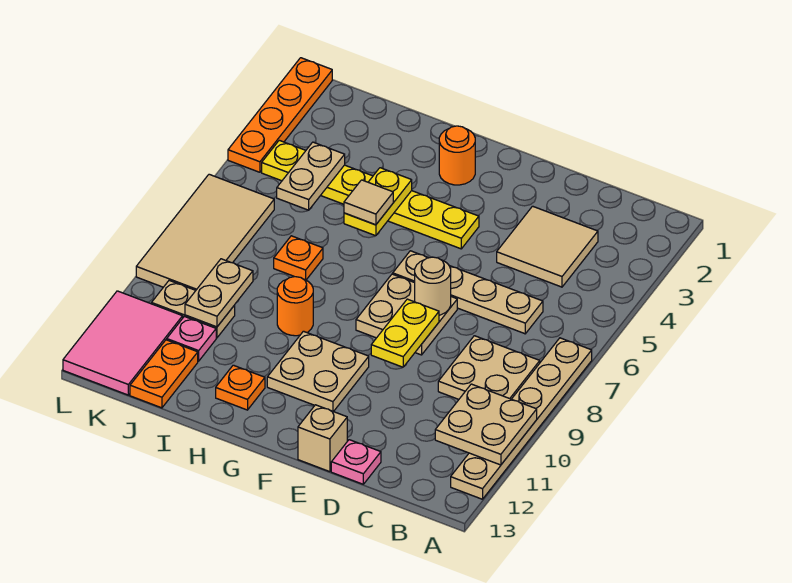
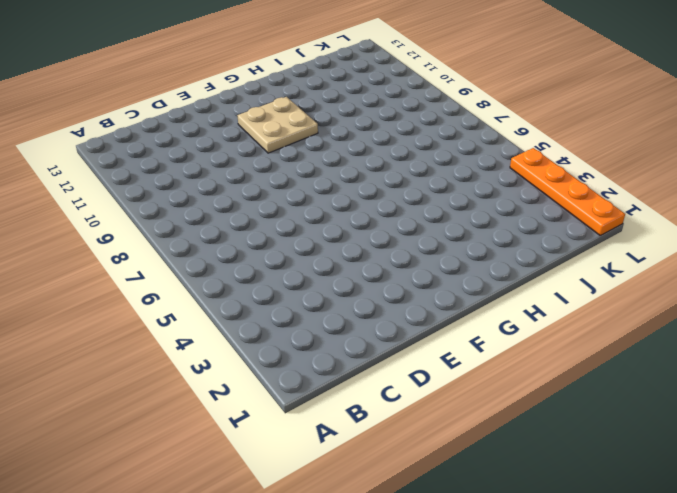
none -> tan 1x6 plate [451,338,592,499]
none -> tan 2x2 plate [438,336,540,399]
none -> tan 2x2 tile [497,206,598,287]

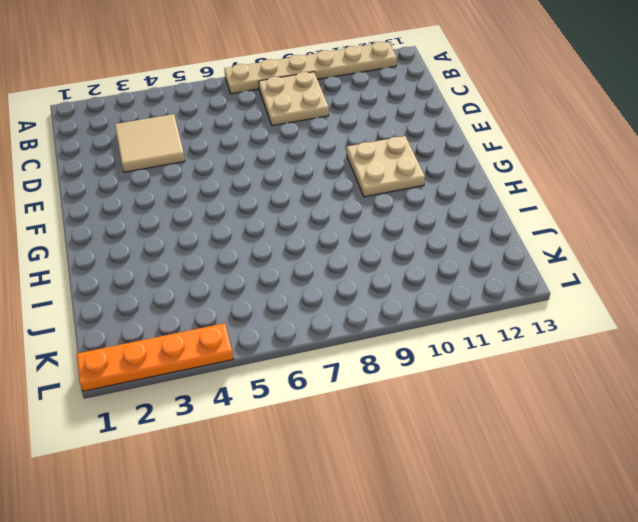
none -> tan 1x4 plate [393,251,543,334]
none -> pink 1x1 plate [331,440,381,484]
none -> tan 2x2 plate [356,274,457,355]

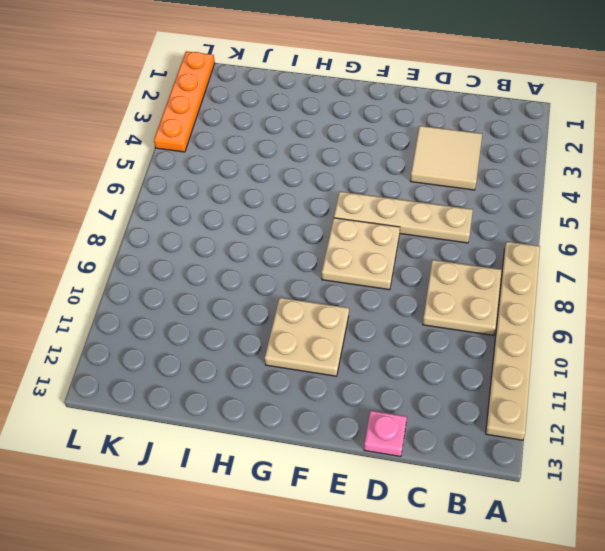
none -> tan 1x1 brick [298,405,347,472]
none -> yellow 1x6 plate [262,140,479,249]
none -> orange 1x1 round brick [439,126,475,185]

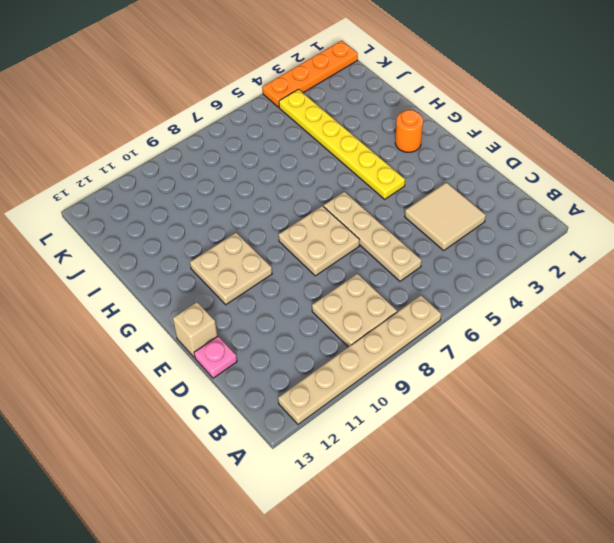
none -> orange 1x1 round brick [277,277,313,336]
none -> orange 1x1 plate [216,365,265,410]
none -> orange 1x1 plate [274,236,323,280]

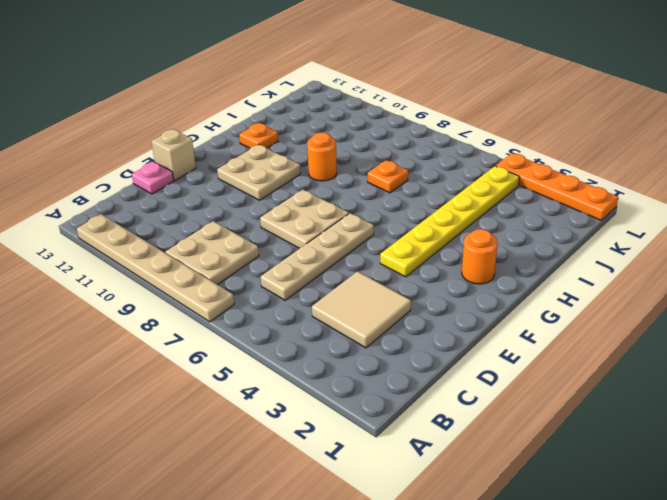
none -> tan 1x2 plate [152,280,235,338]
none -> pink 1x1 plate [167,316,216,361]
none -> orange 1x2 plate [130,340,198,408]

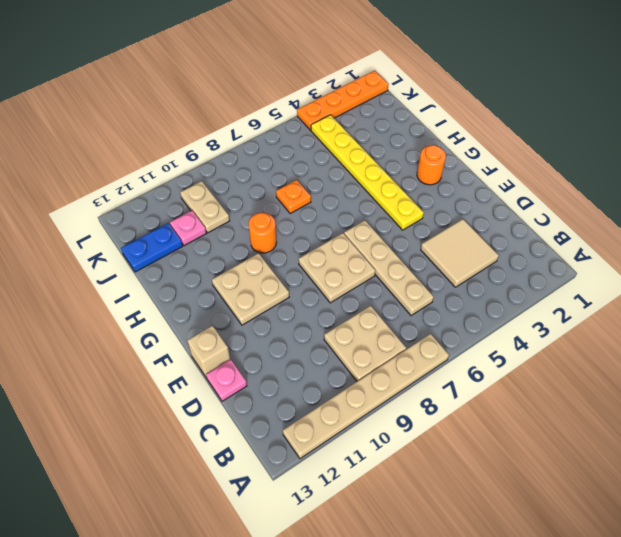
blue 1x2 plate [121,223,183,272] -> orange 1x2 plate [130,340,198,408]
none -> orange 1x1 plate [216,365,265,410]
none -> tan 2x4 tile [136,174,274,290]
none -> pink 2x3 tile [63,291,183,395]

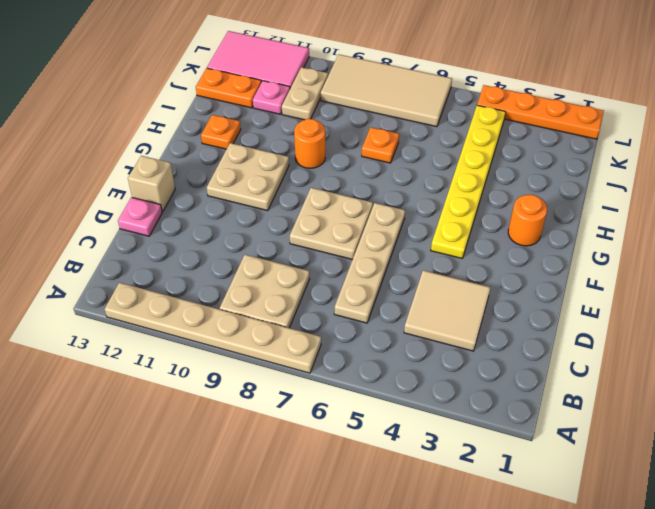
none -> tan 2x2 plate [435,384,537,465]
none -> tan 1x1 round brick [415,257,451,315]
none -> yellow 1x2 plate [371,299,439,367]

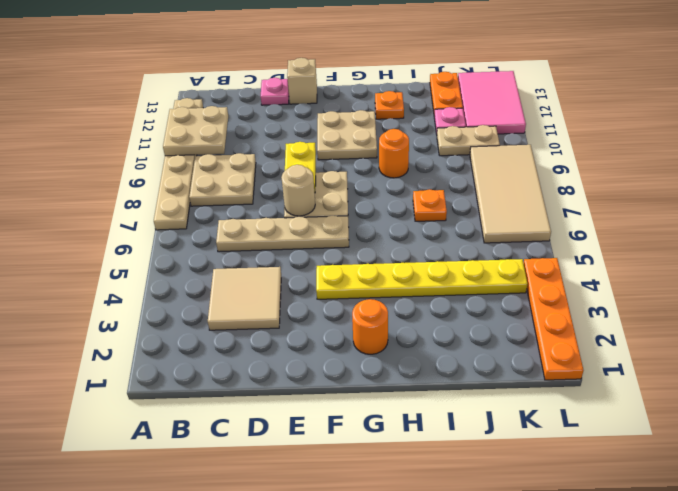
none -> yellow 1x2 plate [344,168,412,236]
none -> tan 1x2 plate [277,142,345,210]
none -> tan 1x2 plate [185,259,253,327]

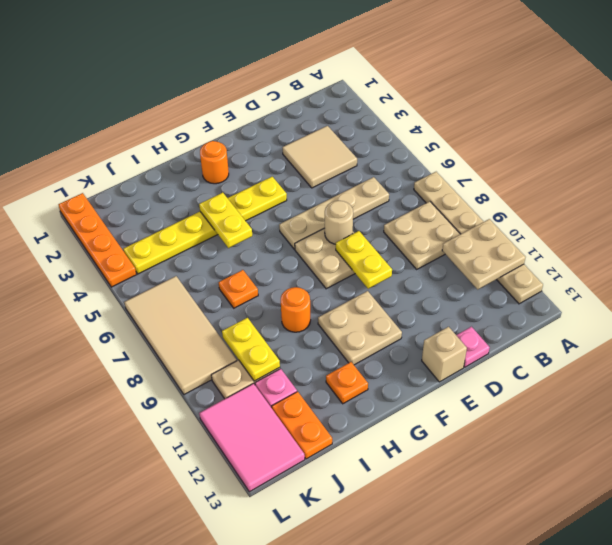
yellow 1x2 plate [222,318,280,381] -> tan 1x2 plate [185,259,253,327]
none -> tan 1x2 plate [277,142,345,210]
none -> tan 1x1 tile [344,180,393,225]

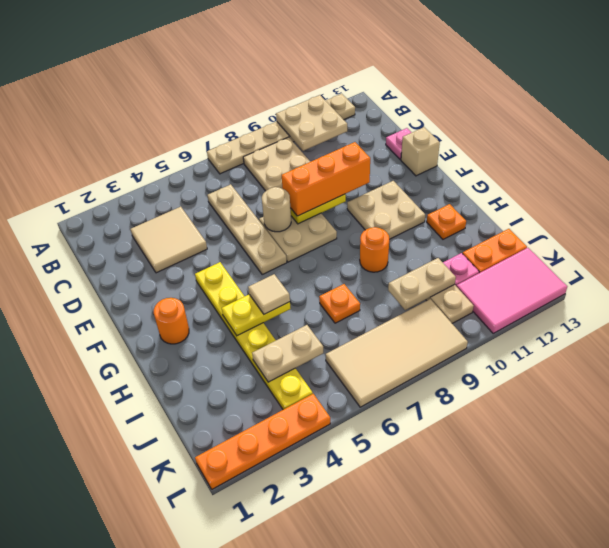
orange 1x3 brick [282,142,370,216] -> none

